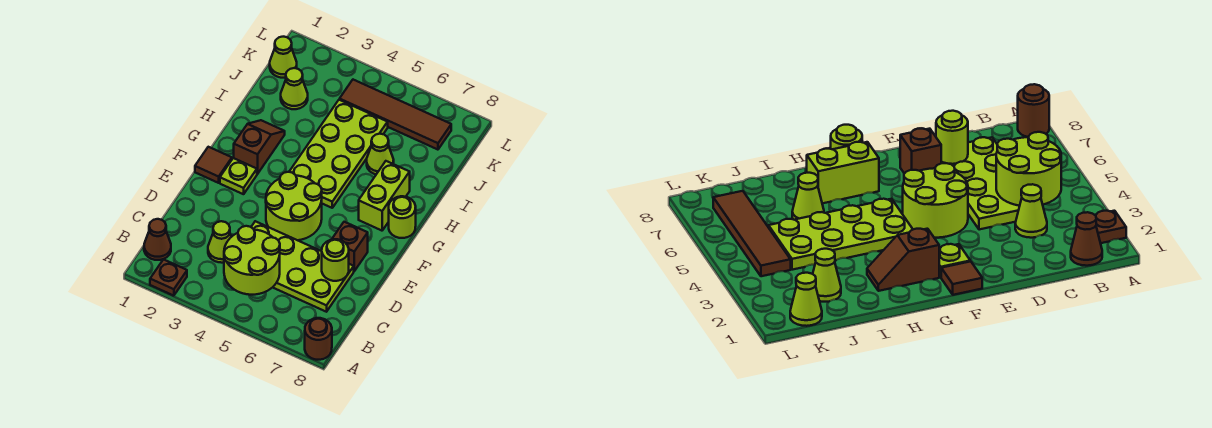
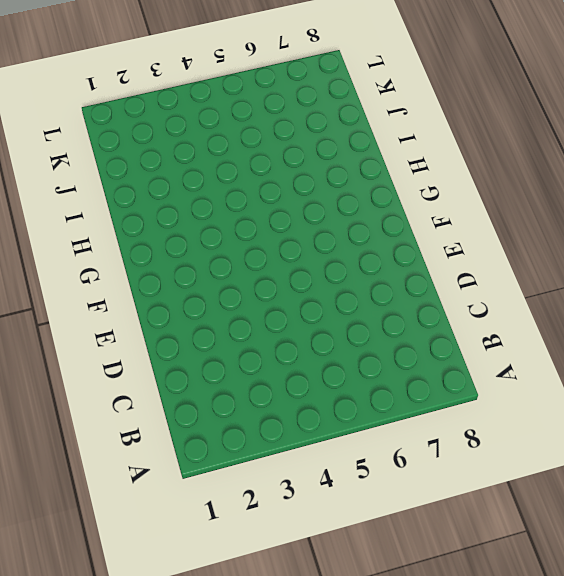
none -> brown 1x1 plate [150,259,187,296]
none -> brown 1x1 round brick [305,318,332,360]
none -> brown 1x1 cone [144,219,171,260]

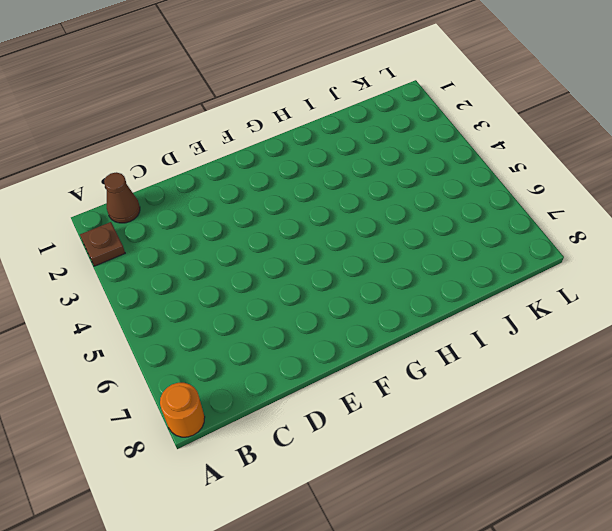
orange 1x1 round brick [160,383,205,437] -> brown 1x1 round brick [305,318,332,360]
none -> lime 1x1 cone [208,221,231,263]
none -> lime 2x4 plate [251,221,354,312]
none -> lime 2x2 round brick [266,172,322,240]

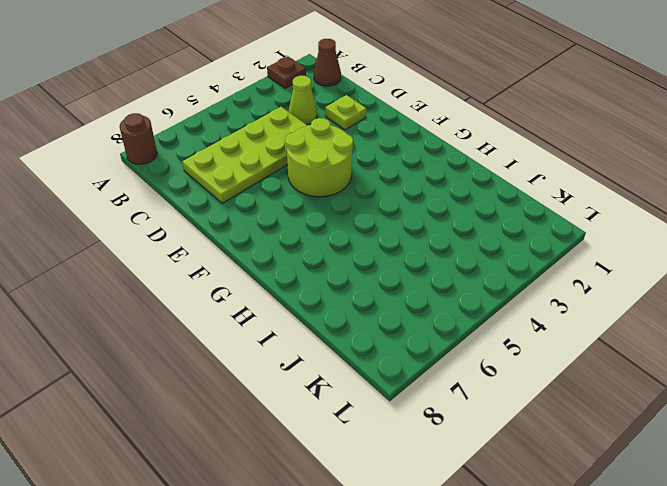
lime 1x1 plate [325,95,366,130] -> lime 1x1 plate moved to [220,158,257,194]
none -> brown 1x1 brick [332,222,368,271]
none -> brown 1x1 tile [195,147,232,183]
none -> brown 1x2 slope [234,120,285,174]

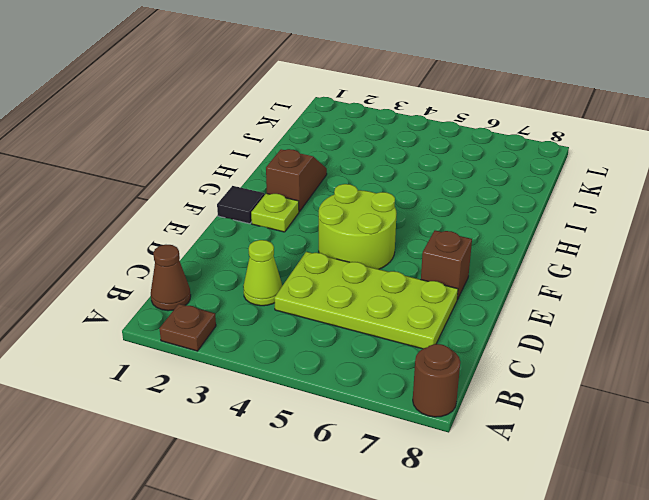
black 1x1 tile [217,186,265,224] -> brown 1x1 tile [195,147,232,183]
none -> lime 2x4 plate [289,100,388,208]
none -> lime 1x2 brick [359,161,410,231]
none -> lime 1x1 round brick [389,196,416,238]

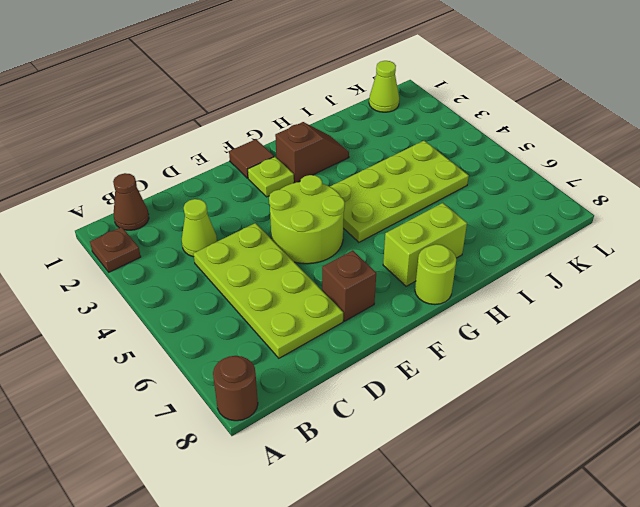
none -> lime 1x1 cone [367,134,394,174]
none -> lime 1x1 cone [281,68,308,109]
none -> brown 1x4 tile [340,80,451,150]

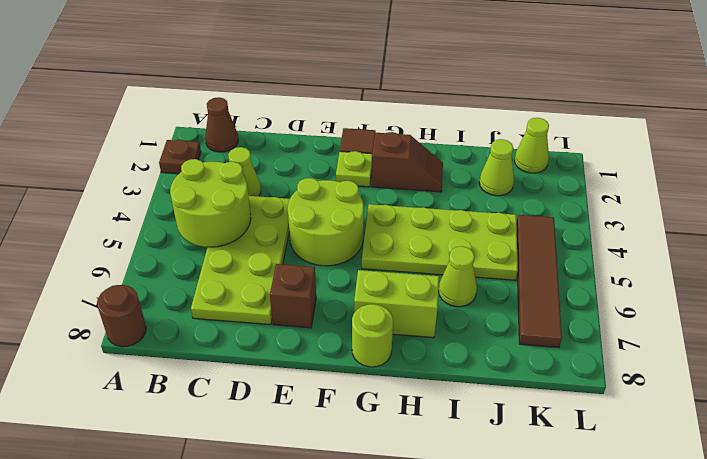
none -> lime 1x1 round brick [322,239,349,281]

